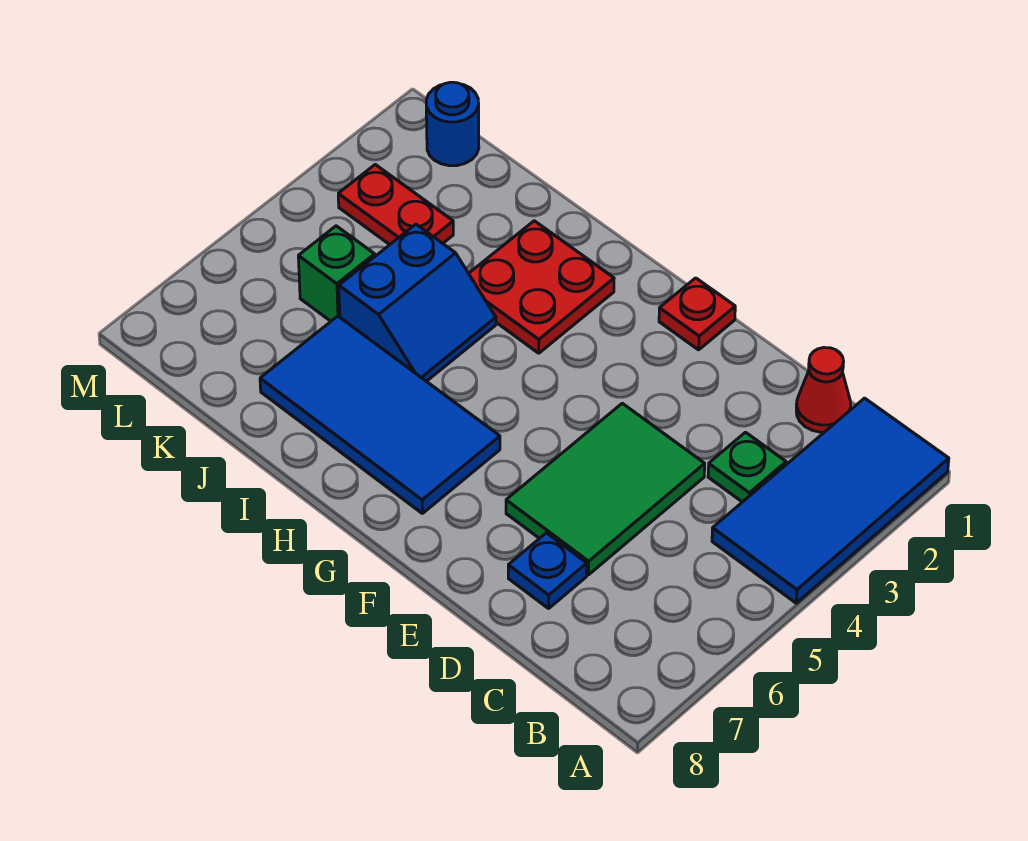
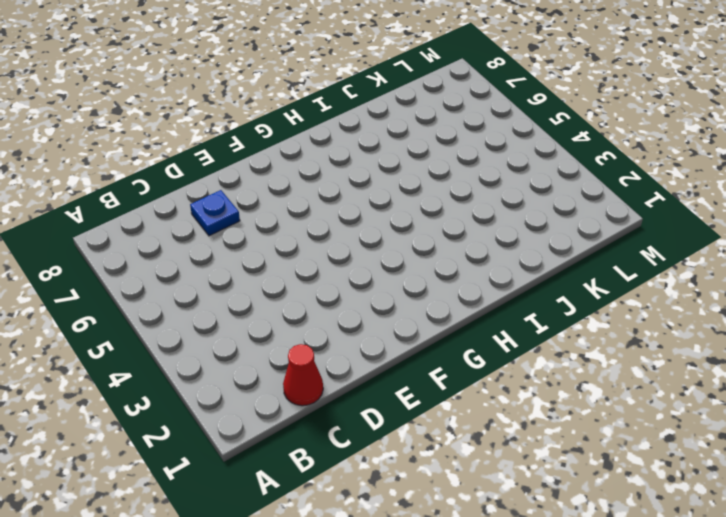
none -> blue 2x4 tile [712,398,949,603]
none -> green 1x1 plate [708,432,786,502]
none -> green 2x3 tile [506,403,705,575]

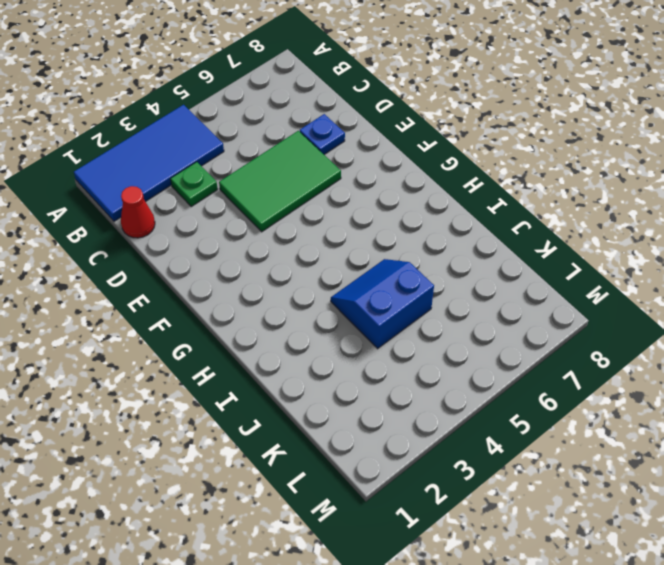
none -> red 1x1 plate [659,278,735,350]
none -> blue 2x4 tile [260,316,500,513]
none -> red 2x2 plate [469,221,614,353]

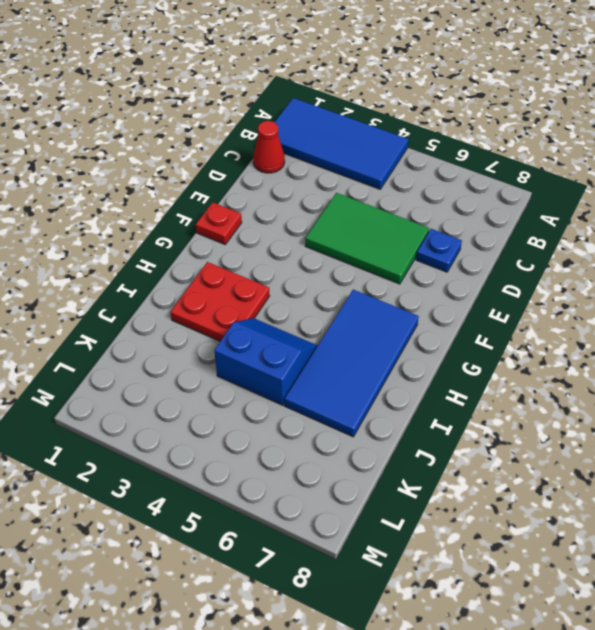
none -> green 1x1 plate [708,432,786,502]
none -> red 1x2 plate [338,165,453,245]
none -> green 1x1 brick [298,226,375,321]

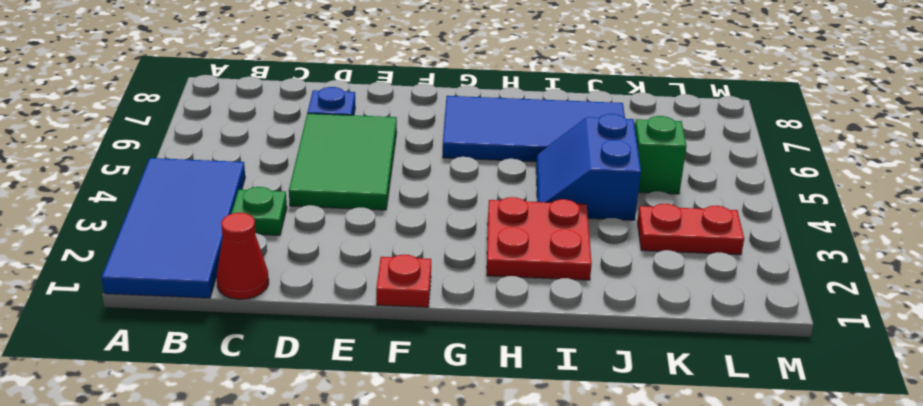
none -> blue 1x1 round brick [426,82,479,166]

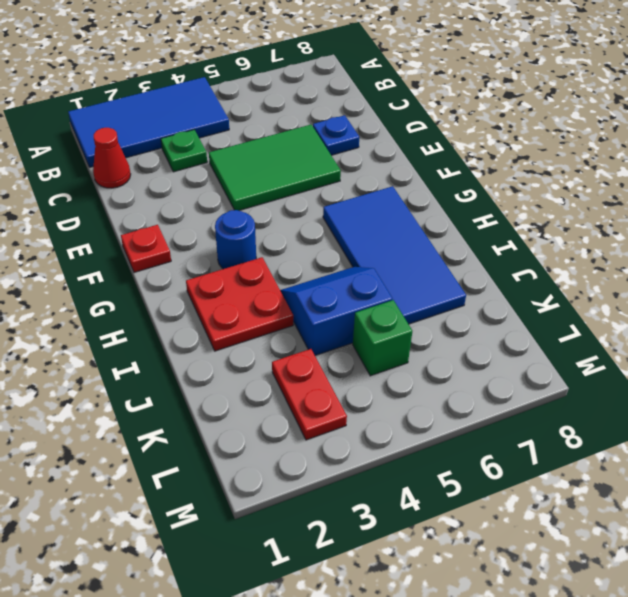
blue 1x1 round brick [215,210,256,269] -> blue 1x1 round brick moved to [426,82,479,166]

